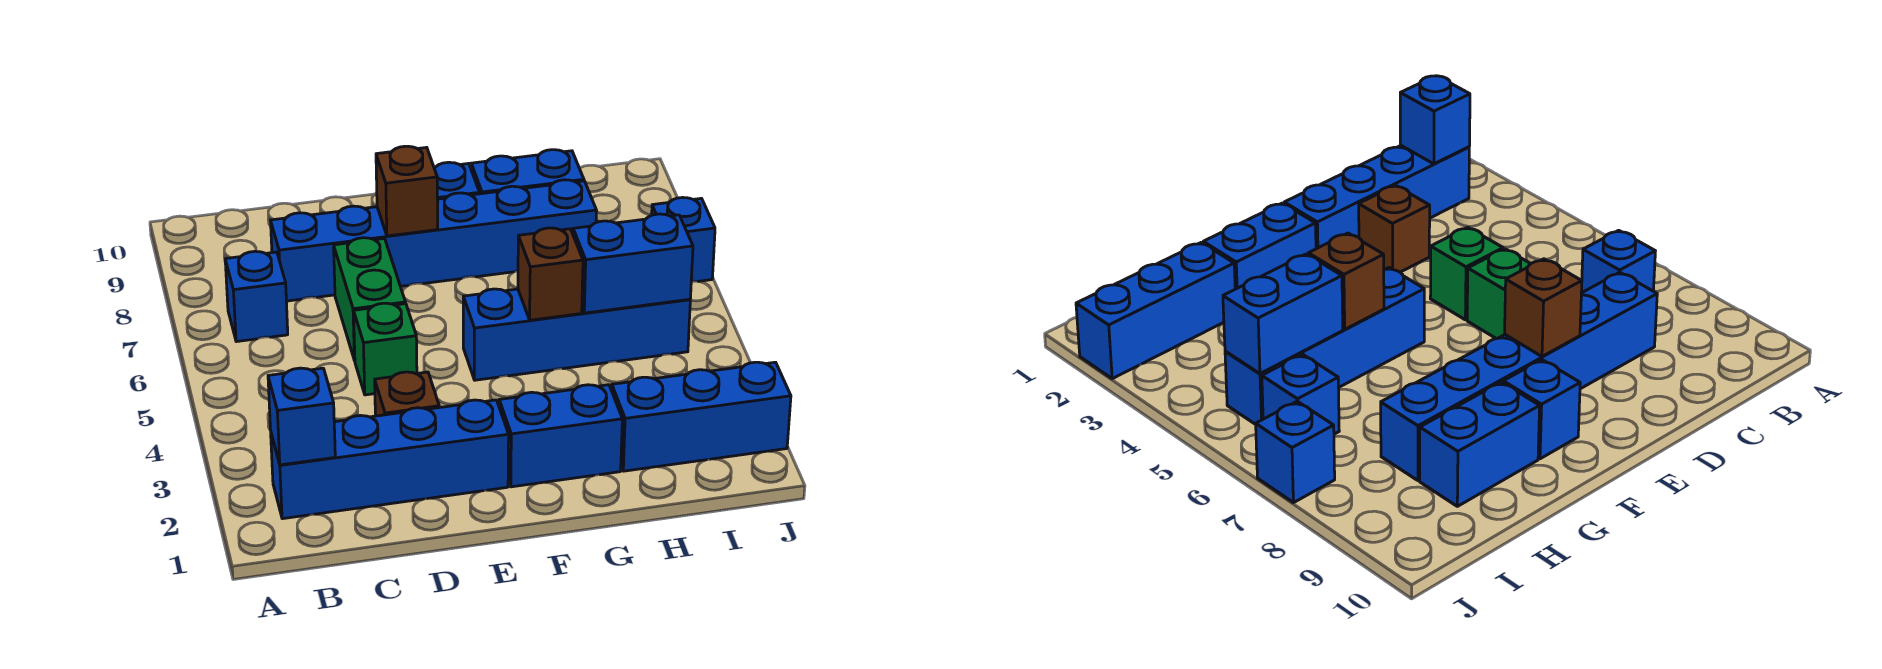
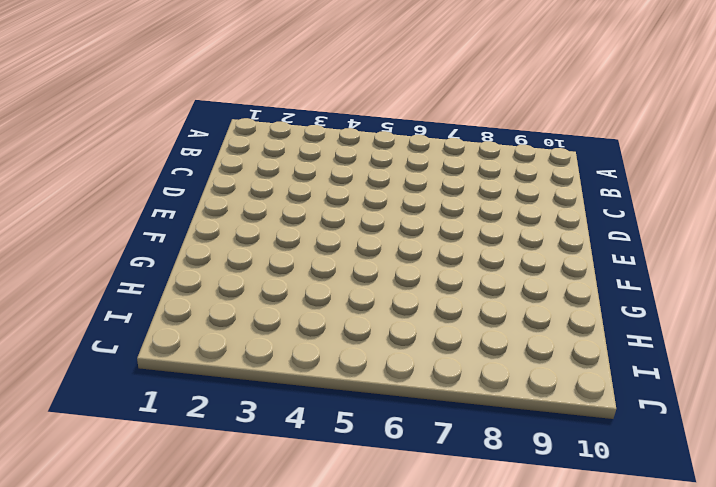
none -> blue 1x4 brick [271,400,509,519]
none -> blue 1x1 brick [225,251,288,342]
none -> blue 1x6 brick [271,180,597,301]

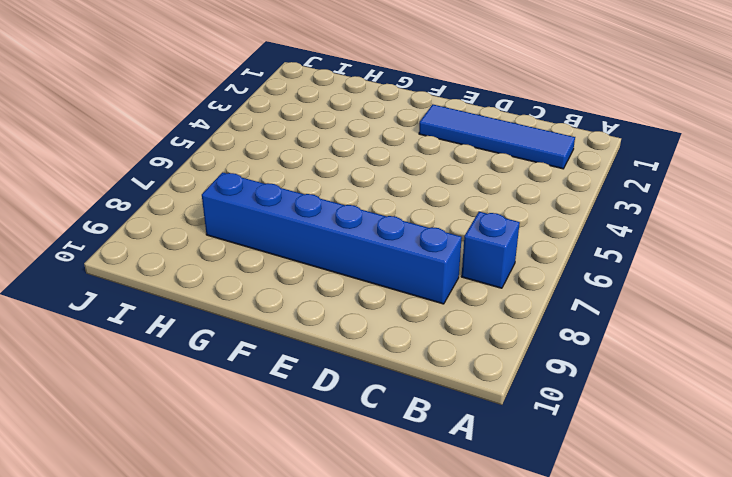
blue 1x4 tile [419,104,575,169] -> blue 1x4 brick [271,400,509,519]
none -> brown 1x1 brick [375,372,439,416]
none -> green 1x1 brick [354,303,417,395]
none -> green 1x2 brick [334,238,405,361]

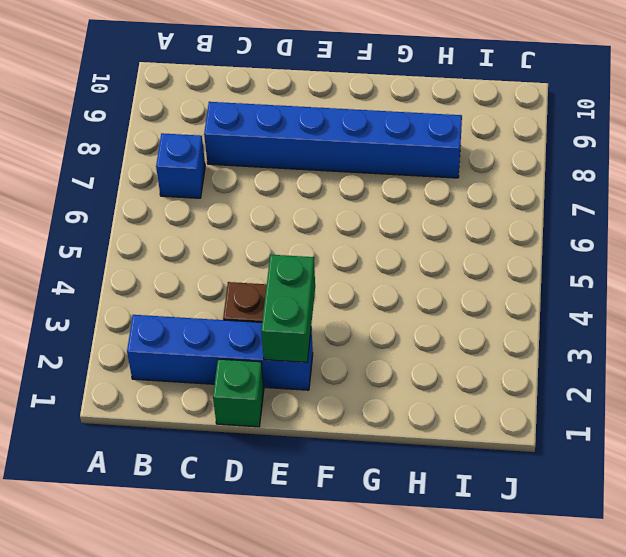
green 1x1 brick [213,359,264,427] -> green 1x1 brick moved to [354,303,417,395]
green 1x2 brick [261,255,315,362] -> green 1x2 brick moved to [334,238,405,361]
none -> blue 1x2 brick [499,385,622,487]
none -> blue 1x4 brick [463,289,690,380]
none -> blue 1x1 brick [434,162,479,199]

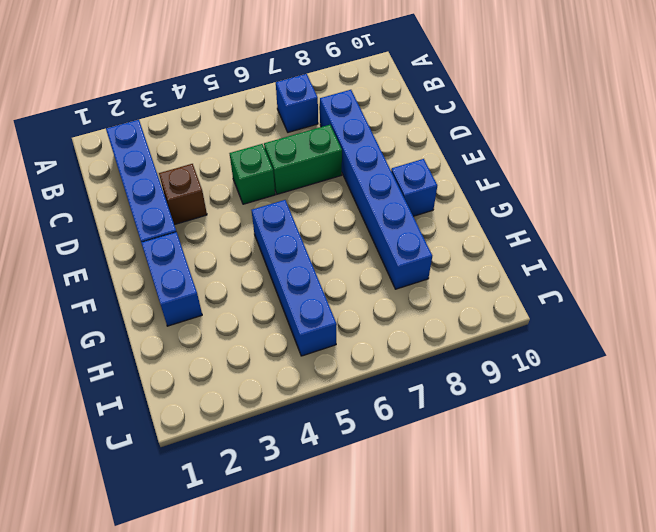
none -> blue 1x2 brick [471,150,584,194]
none -> blue 1x3 brick [612,362,791,471]
none -> blue 1x1 brick [1262,354,1339,434]

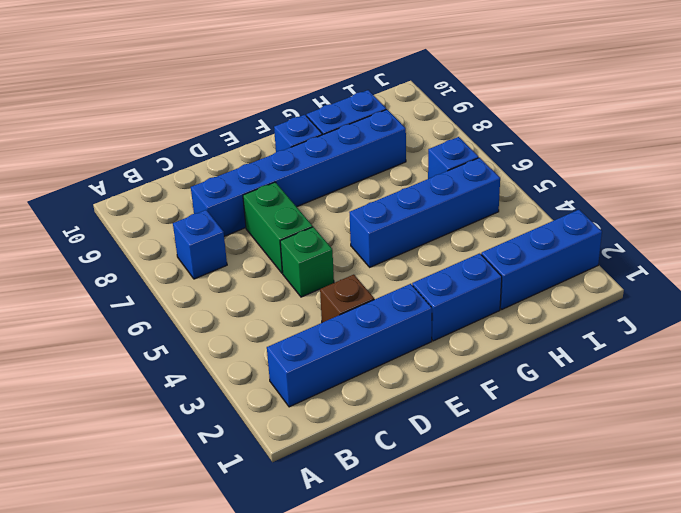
none -> blue 1x1 brick [652,197,715,281]
none -> blue 1x1 brick [268,368,335,465]
none -> brown 1x1 brick [376,146,438,236]

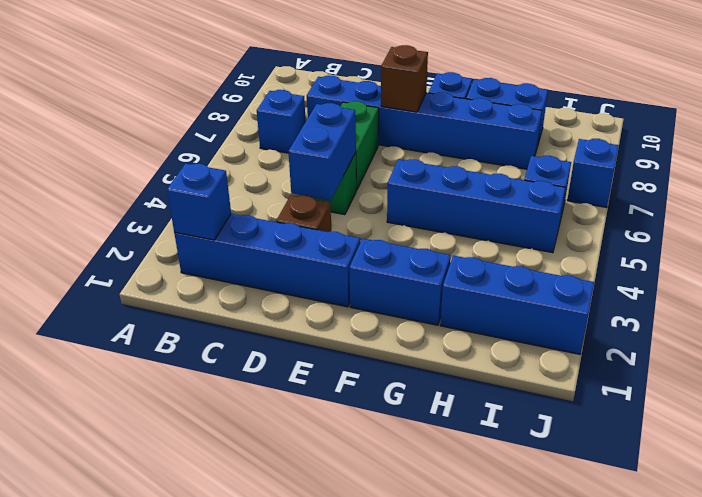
blue 1x2 brick [288,103,356,200] -> blue 1x2 brick turned to [573,214,693,313]
none -> brown 1x1 brick [518,228,583,320]

